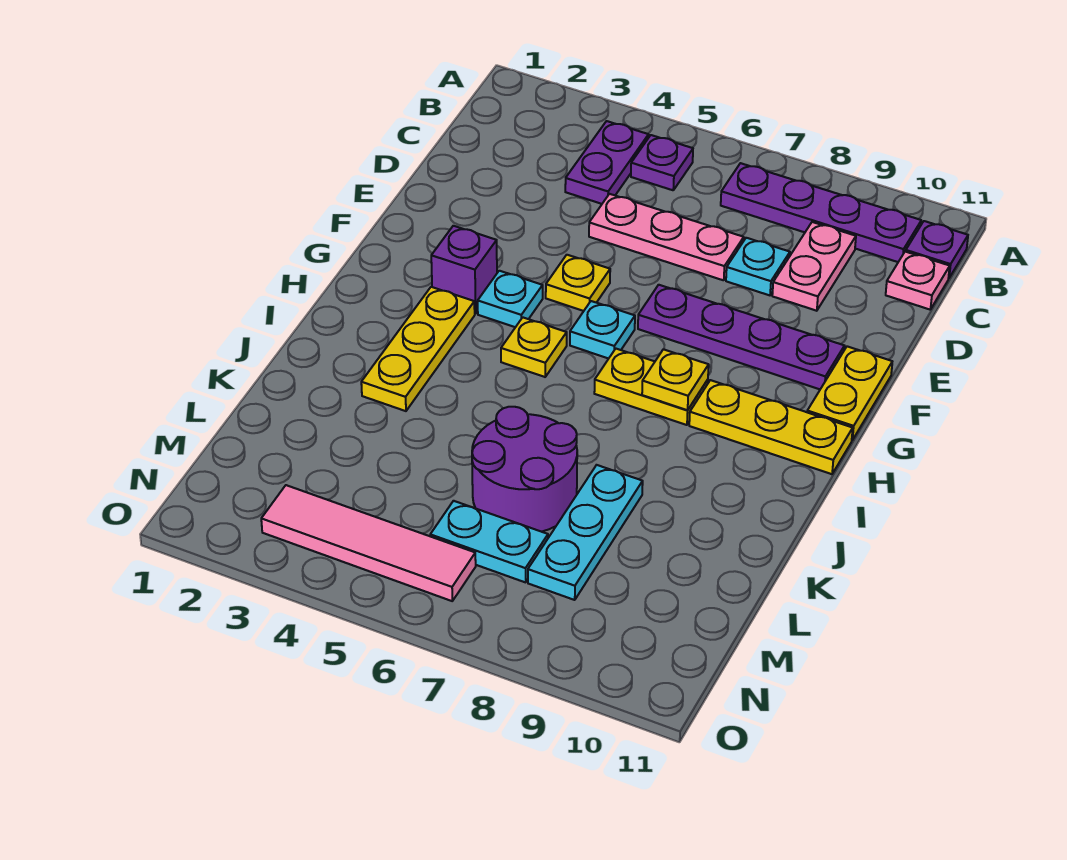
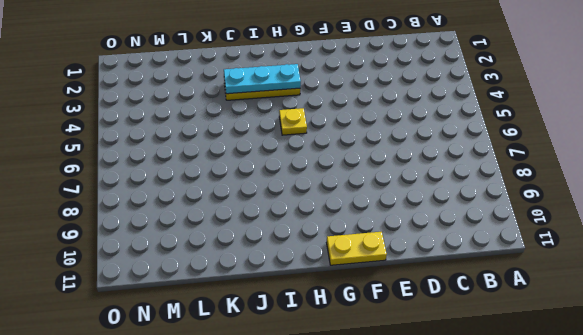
cyan 1x3 plate [224,64,301,94] -> cyan 1x3 plate moved to [528,465,643,600]
none -> purple 1x2 plate [565,121,649,204]
none -> purple 1x1 plate [631,135,693,190]
none -> purple 1x4 plate [721,163,921,262]

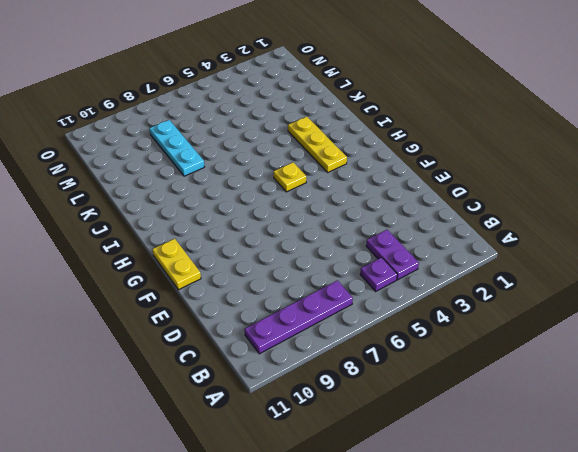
none -> purple 1x1 plate [906,221,968,278]
none -> pink 1x2 plate [772,222,856,311]
none -> pink 1x1 plate [886,251,950,310]

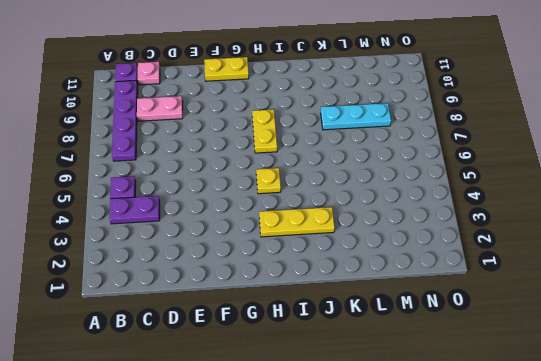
none -> pink 1x3 plate [589,194,744,280]
none -> cyan 1x1 plate [726,238,790,295]
none -> yellow 1x1 plate [546,255,610,311]

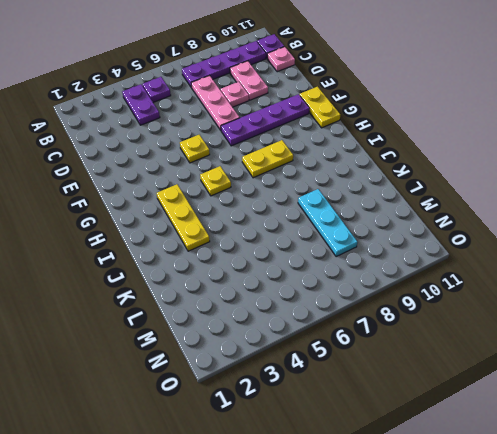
pink 1x3 plate [191,76,240,130] -> pink 1x3 plate turned to [589,194,744,280]
pink 1x1 plate [221,82,249,107] -> cyan 1x1 plate [726,238,790,295]
none -> purple 1x1 brick [431,226,497,314]
none -> cyan 1x1 plate [478,271,543,327]
none -> cyan 1x1 plate [570,301,635,359]

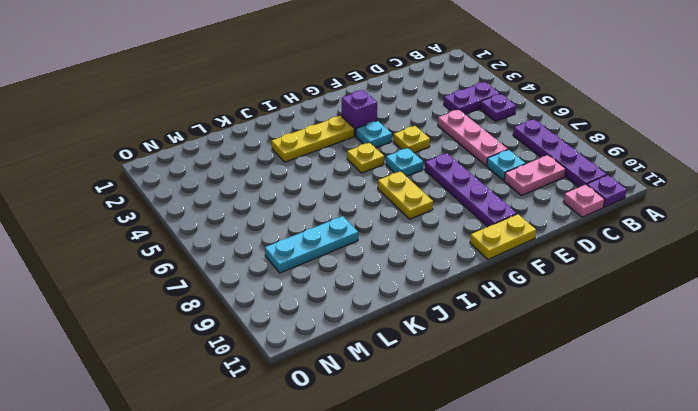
none -> yellow 1x3 plate [689,380,853,474]
none -> purple 2x2 round brick [472,407,577,532]
none -> cyan 1x2 plate [430,501,548,582]

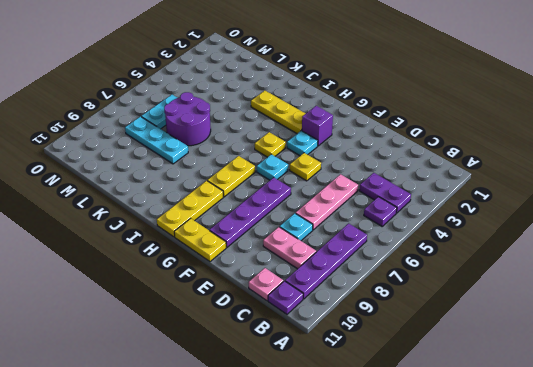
none -> pink 1x4 tile [261,485,476,601]
none -> yellow 1x1 plate [642,349,709,410]

